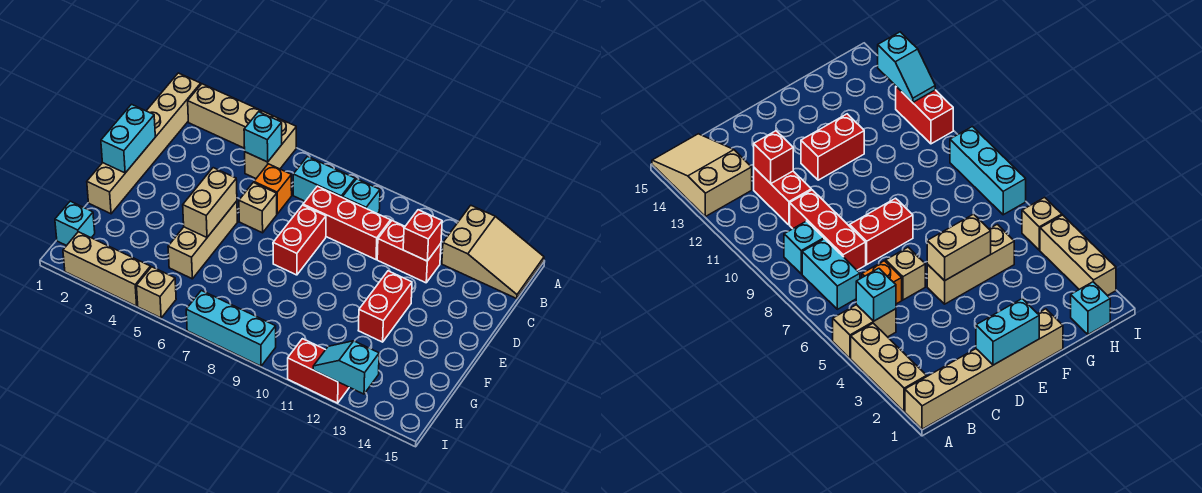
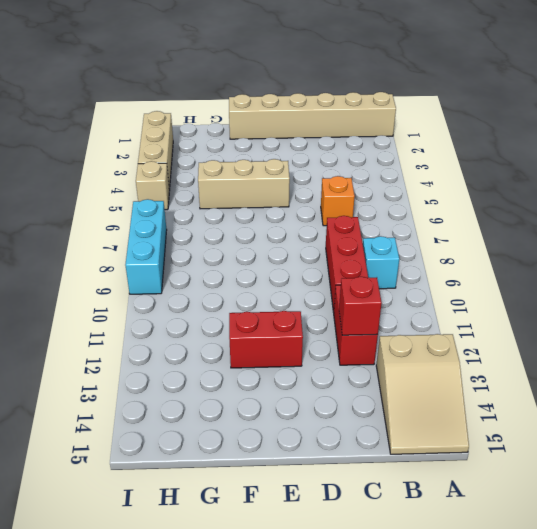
none -> tan 1x3 brick [188,84,272,148]
none -> tan 1x2 brick [245,116,296,178]
none -> cyan 1x2 brick [293,157,355,201]

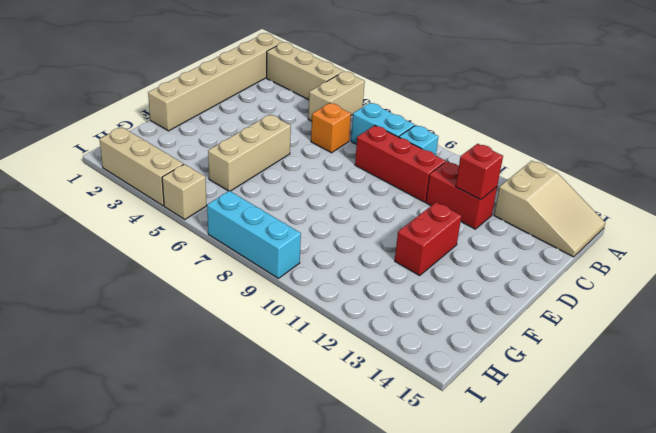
none -> tan 1x1 brick [239,182,277,233]
none -> red 1x2 brick [273,205,326,275]
none -> cyan 1x1 brick [55,201,95,246]

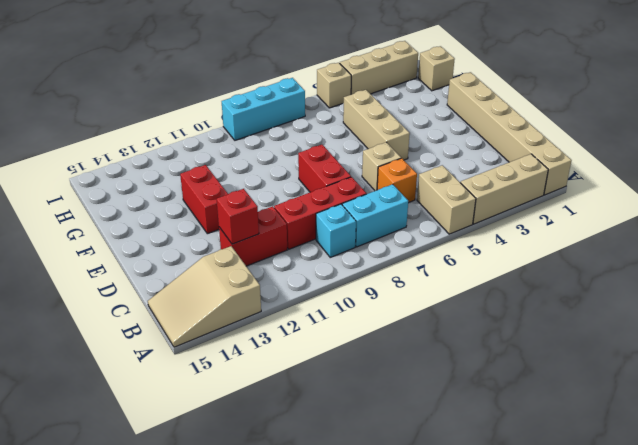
tan 1x1 brick [418,46,455,91] -> cyan 1x1 brick [55,201,95,246]
none -> red 1x2 brick [288,339,349,403]
none -> cyan 1x1 brick [244,112,282,162]
none -> cyan 1x2 brick [101,104,155,173]

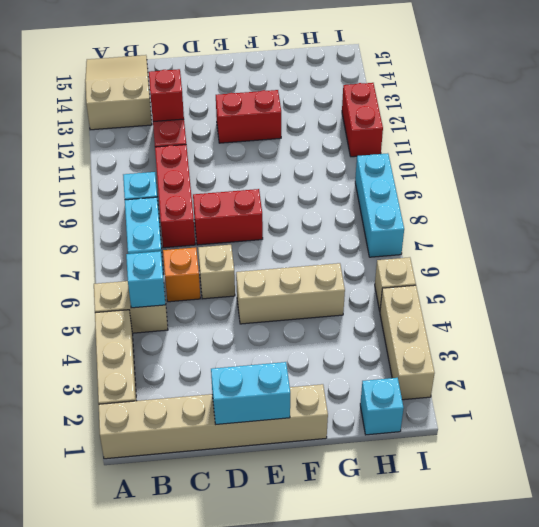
none -> tan 1x2 brick [183,168,237,237]
none -> cyan 1x2 slope [313,341,379,394]

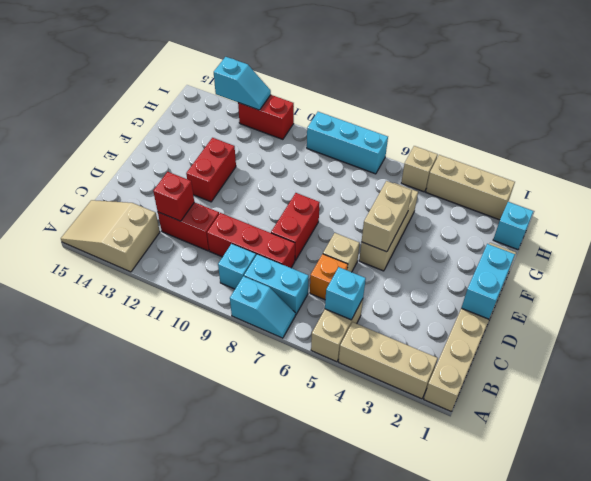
cyan 1x2 slope [230,276,295,338] -> none

